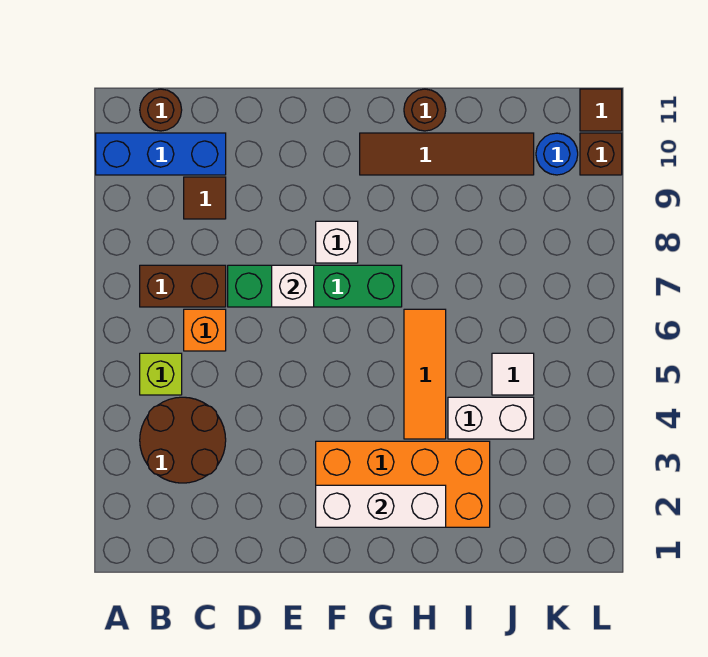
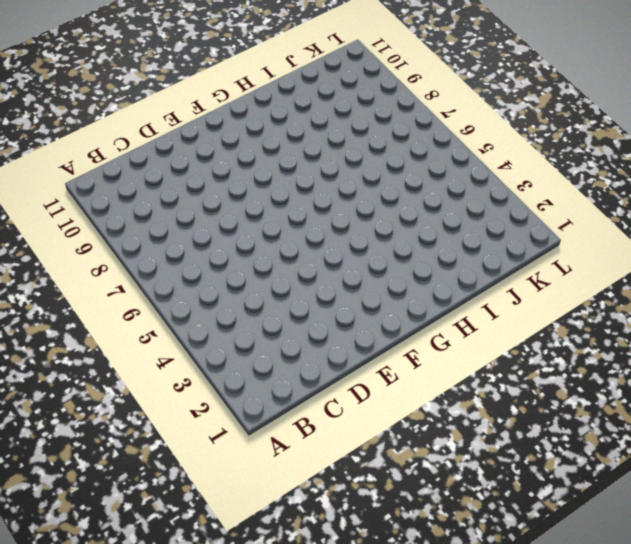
none -> blue 1x3 brick [96,133,226,175]
none -> brown 2x2 round brick [140,397,226,483]
none -> lime 1x1 brick [140,353,182,395]

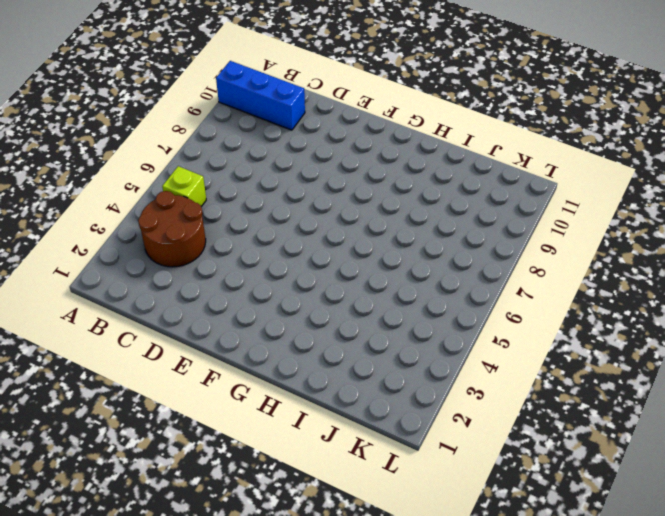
none -> brown 1x2 brick [140,265,226,307]
none -> brown 1x1 round brick [140,89,182,131]
none -> orange 1x1 brick [184,309,226,351]

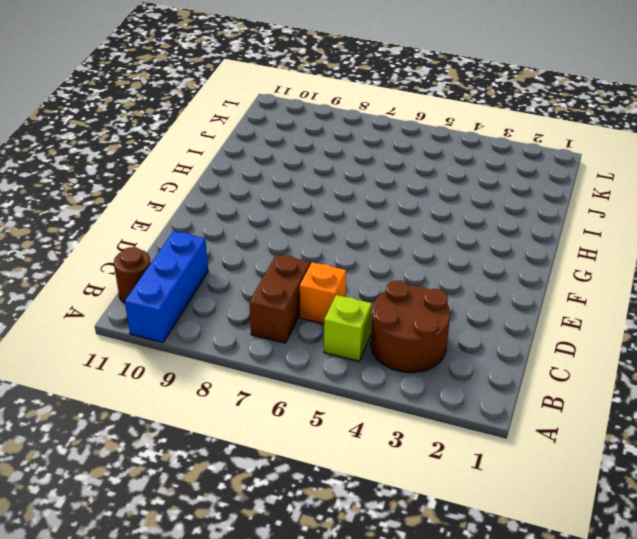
none -> brown 1x1 tile [184,177,226,219]
none -> green 1x4 brick [228,265,402,307]
none -> orange 2x4 brick [316,441,490,527]

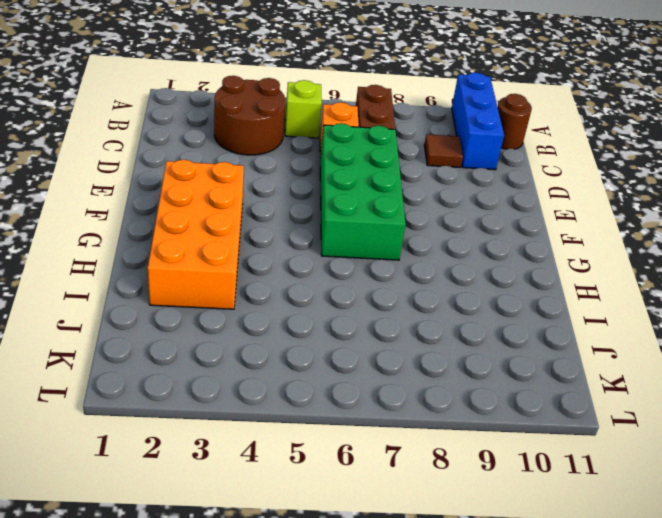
green 2x4 brick [320,123,406,260] -> green 1x4 brick [228,265,402,307]
none -> white 1x1 brick [316,221,358,263]
none -> brown 1x4 tile [360,133,534,175]
none -> orange 1x3 tile [404,309,446,439]

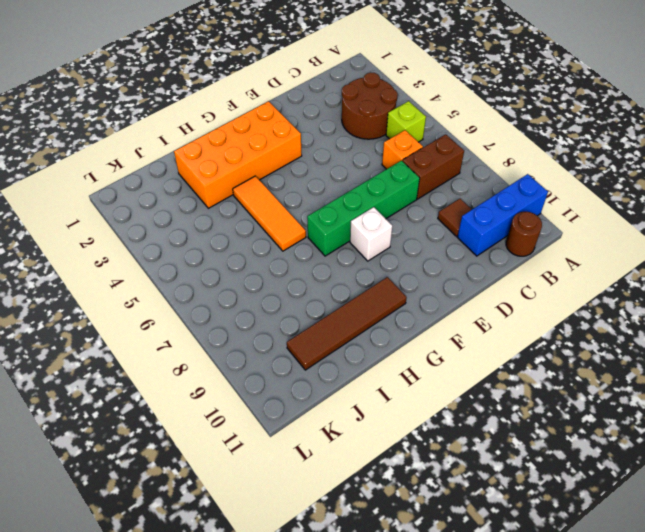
none -> brown 1x1 round brick [404,89,446,131]
none -> white 1x2 brick [448,397,534,439]
none -> white 1x1 tile [492,353,534,395]

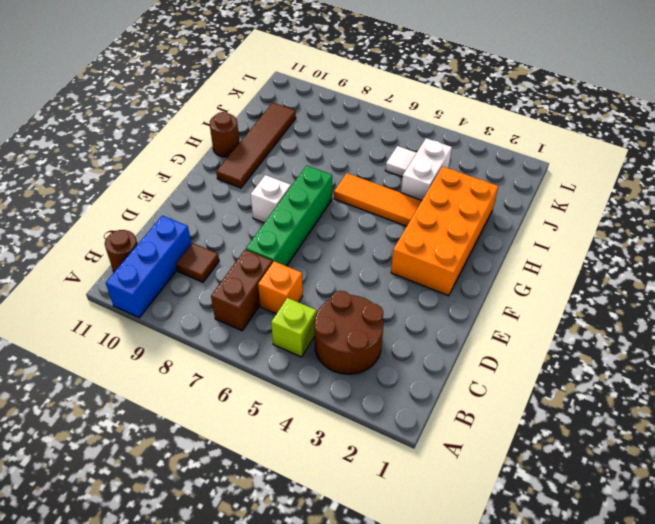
none -> blue 1x1 round brick [536,133,578,175]
none -> brown 1x1 brick [580,133,622,175]
none -> brown 1x1 tile [580,89,622,131]

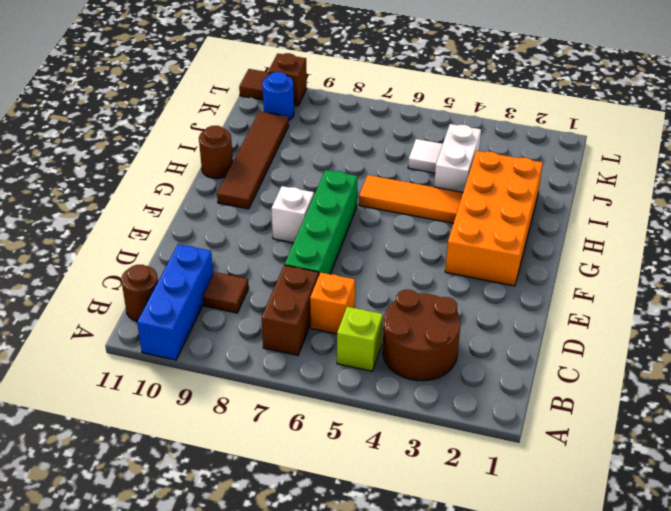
none -> white 1x1 brick [272,265,314,307]
none -> white 1x3 brick [316,485,446,527]

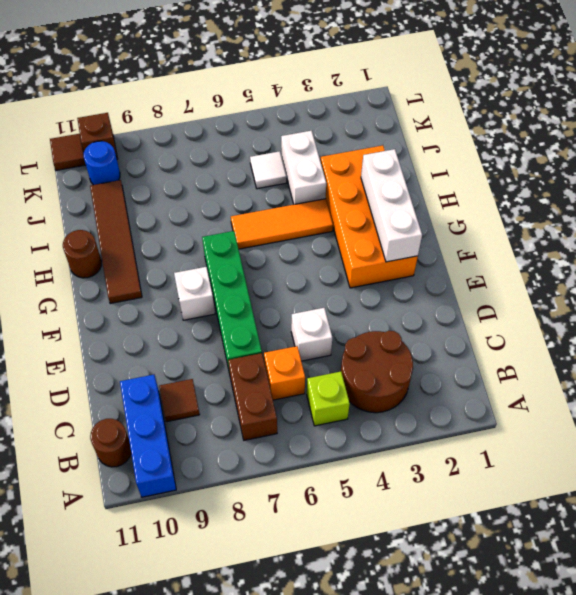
white 1x1 brick [291,308,332,361] -> white 1x1 brick moved to [272,265,314,307]

